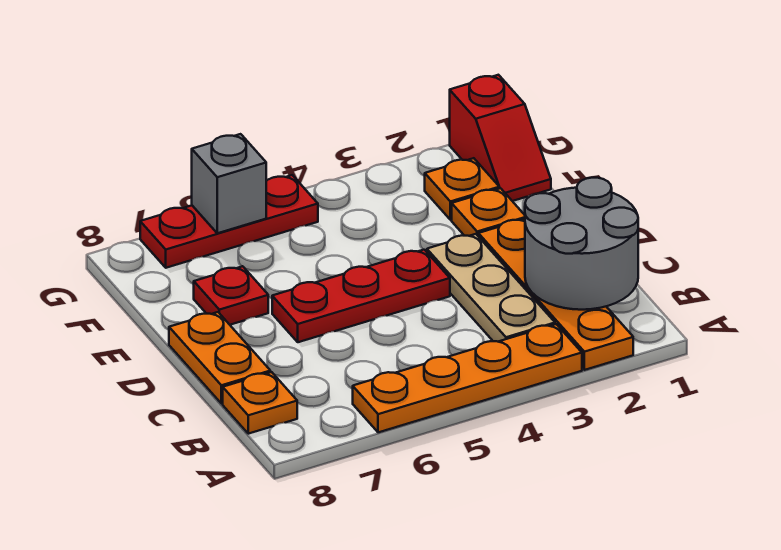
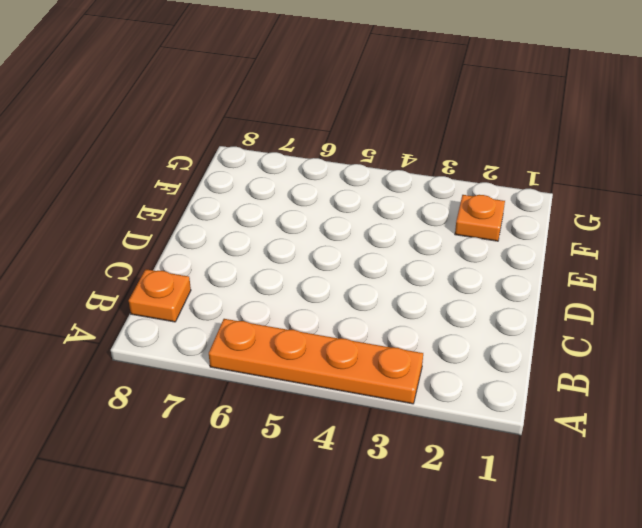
none -> orange 1x4 plate [478,219,633,370]
none -> tan 1x3 plate [427,234,555,342]
none -> orange 1x2 plate [169,312,270,404]

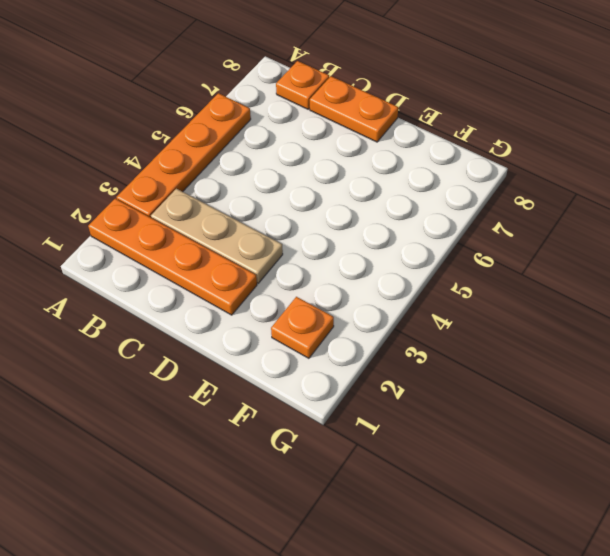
none -> red 1x3 plate [272,250,450,342]
none -> orange 1x1 plate [452,188,526,236]
none -> red 1x1 plate [194,266,268,325]

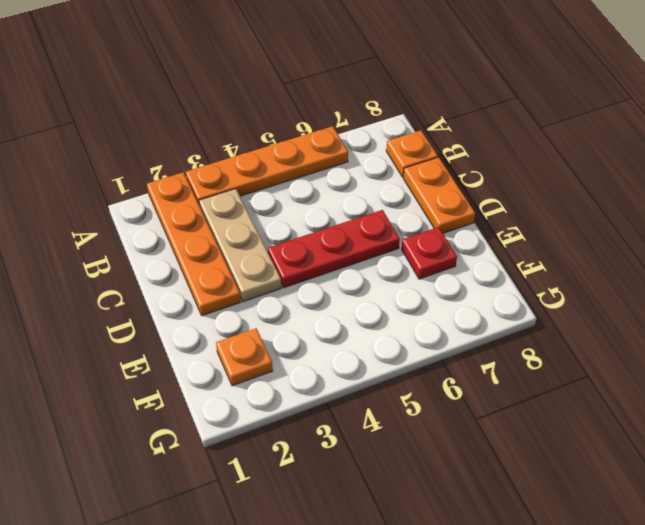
none -> orange 1x1 plate [452,188,526,236]
none -> red 1x2 slope [450,75,551,201]
none -> red 1x3 plate [140,175,318,268]

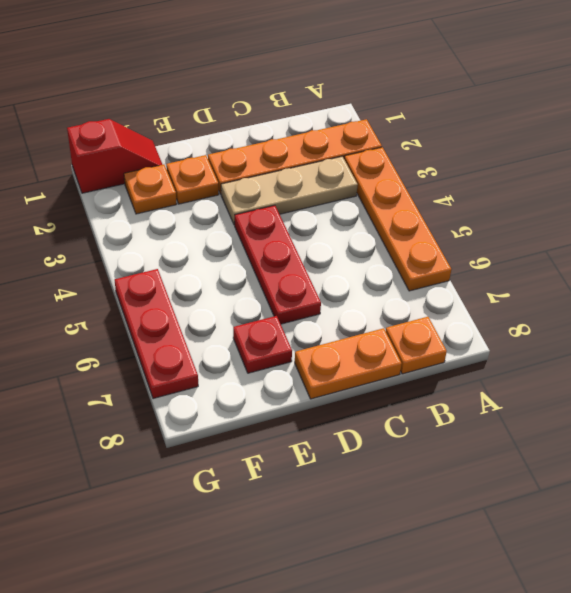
none -> grey 2x2 round brick [525,178,638,310]
none -> grey 1x1 brick [192,134,266,233]

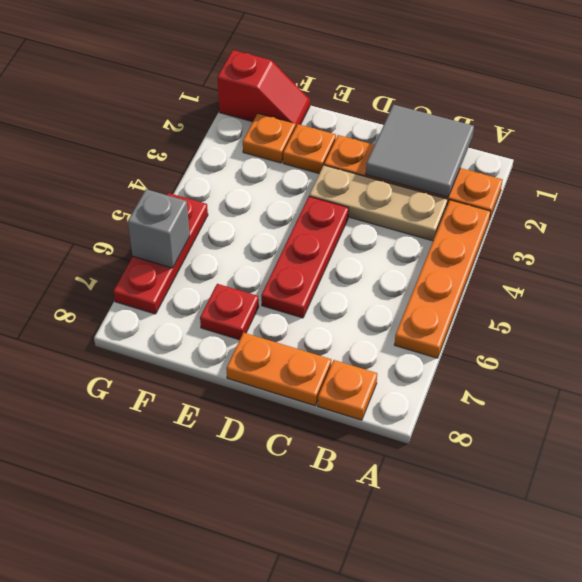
grey 2x2 tile [366,105,474,197] -> grey 2x2 round brick [525,178,638,310]

